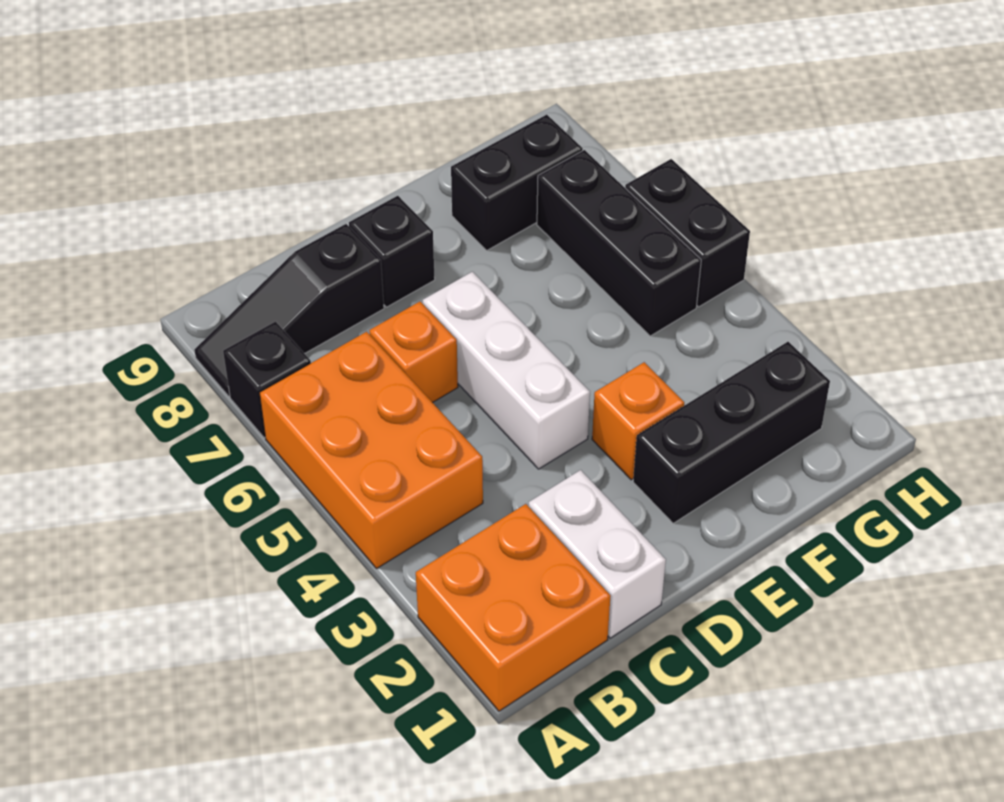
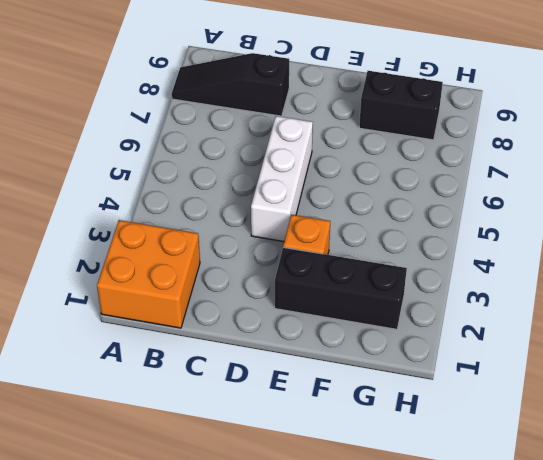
none -> orange 2x3 brick [259,332,483,569]
none -> black 1x1 brick [223,322,311,438]
none -> white 1x2 brick [529,470,666,638]

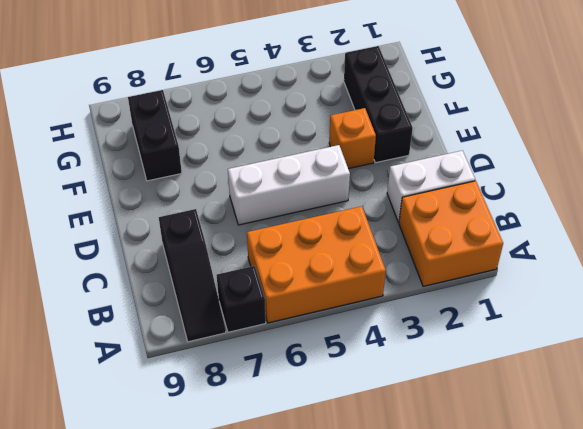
none -> orange 1x1 brick [369,302,458,403]
none -> black 1x1 brick [349,196,435,307]
none -> black 1x3 brick [537,150,701,336]

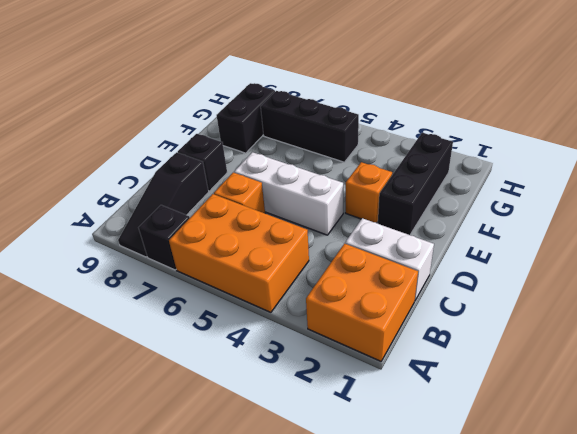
none -> black 1x2 brick [625,159,750,307]

